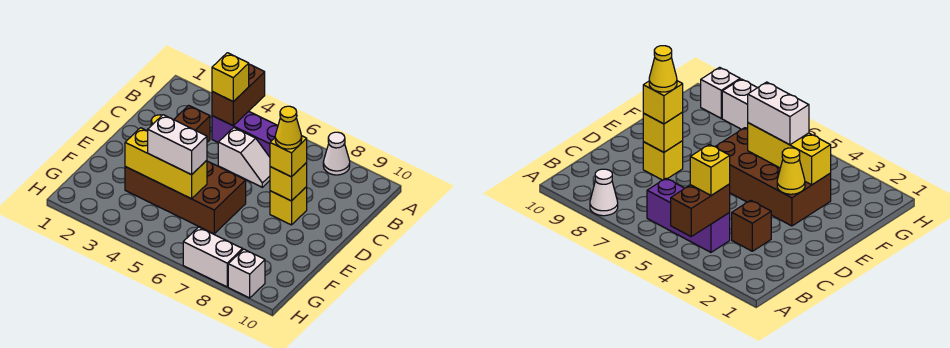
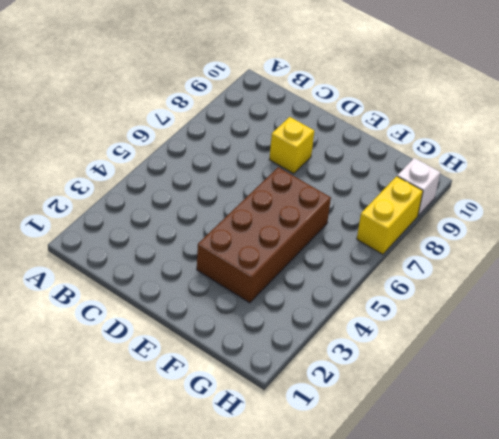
yellow 1x2 brick [357,176,423,254] -> white 1x2 brick [183,227,243,287]
none -> white 1x1 cone [323,132,350,175]
none -> purple 1x3 brick [212,111,278,157]
none -> brown 1x1 brick [174,105,210,142]

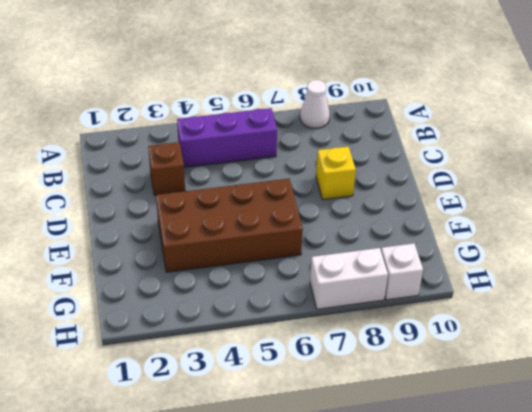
none -> white 1x2 slope [218,128,270,187]
none -> brown 1x2 brick [212,64,265,126]
none -> yellow 1x1 brick [270,163,307,201]

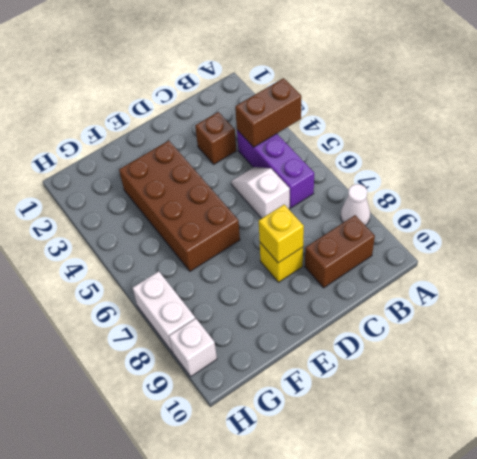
brown 1x2 brick [305,215,375,288] -> none
white 1x2 slope [231,167,290,218] -> white 1x2 slope turned to [218,128,270,187]
none -> yellow 1x1 cone [777,148,805,194]
none -> yellow 1x3 brick [125,128,207,199]
none -> yellow 1x1 brick [212,53,249,102]

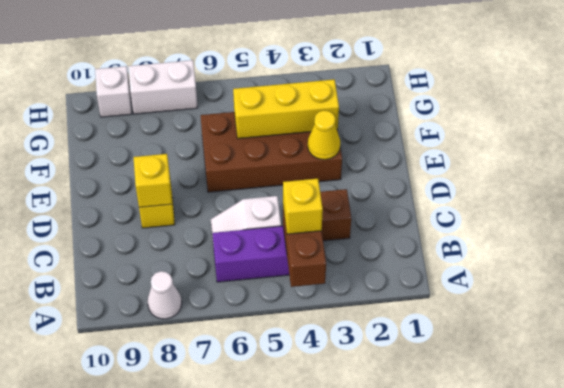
none -> yellow 1x1 brick [270,136,307,177]
none -> white 1x2 brick [148,115,207,175]
none -> yellow 1x1 cone [275,106,302,149]

